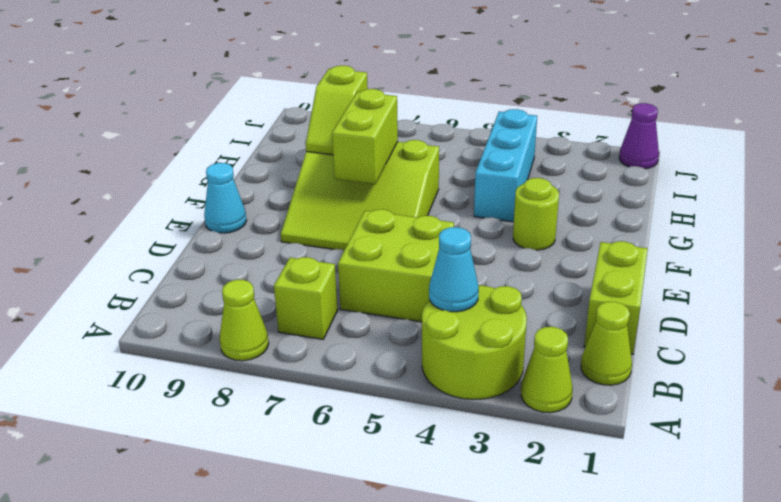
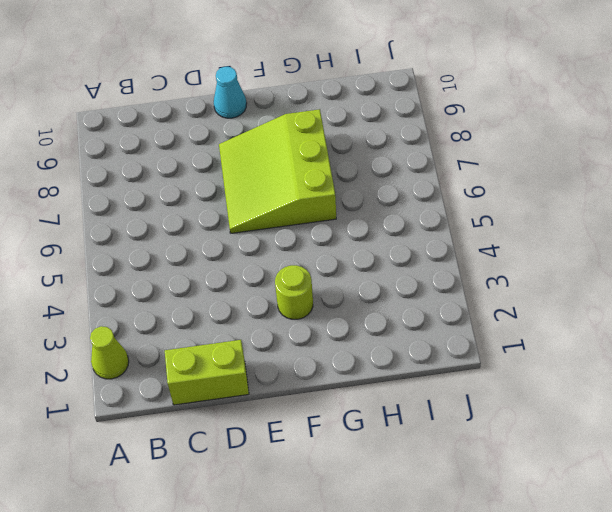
none -> lime 2x2 round brick [422,285,527,399]
none -> lime 1x1 cone [220,280,269,361]
none -> lime 1x1 cone [581,302,632,385]

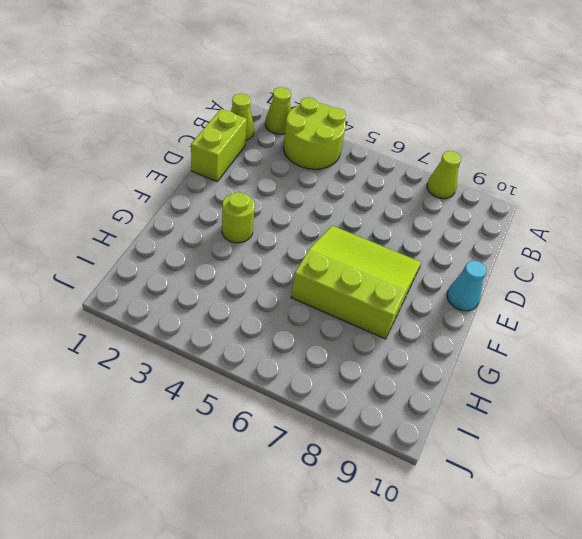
none -> lime 1x1 brick [274,257,338,339]
none -> lime 2x2 brick [338,209,454,322]
none -> cyan 1x3 brick [474,109,537,222]

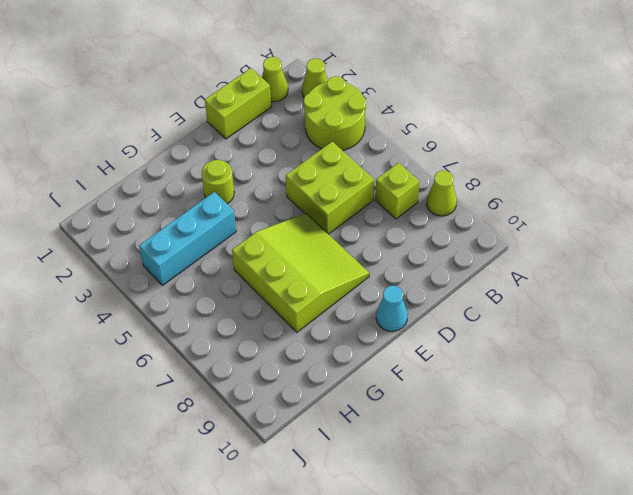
none -> purple 1x1 cone [619,103,659,169]
none -> cyan 1x1 cone [429,227,479,312]
none -> lime 1x2 brick [332,89,398,184]

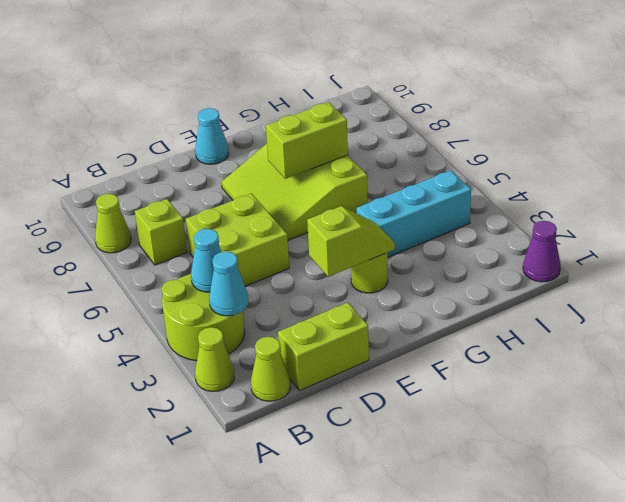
cyan 1x1 cone [209,251,248,316] -> none
lime 1x2 slope [307,206,395,277] -> lime 1x2 slope turned to [306,66,368,155]

